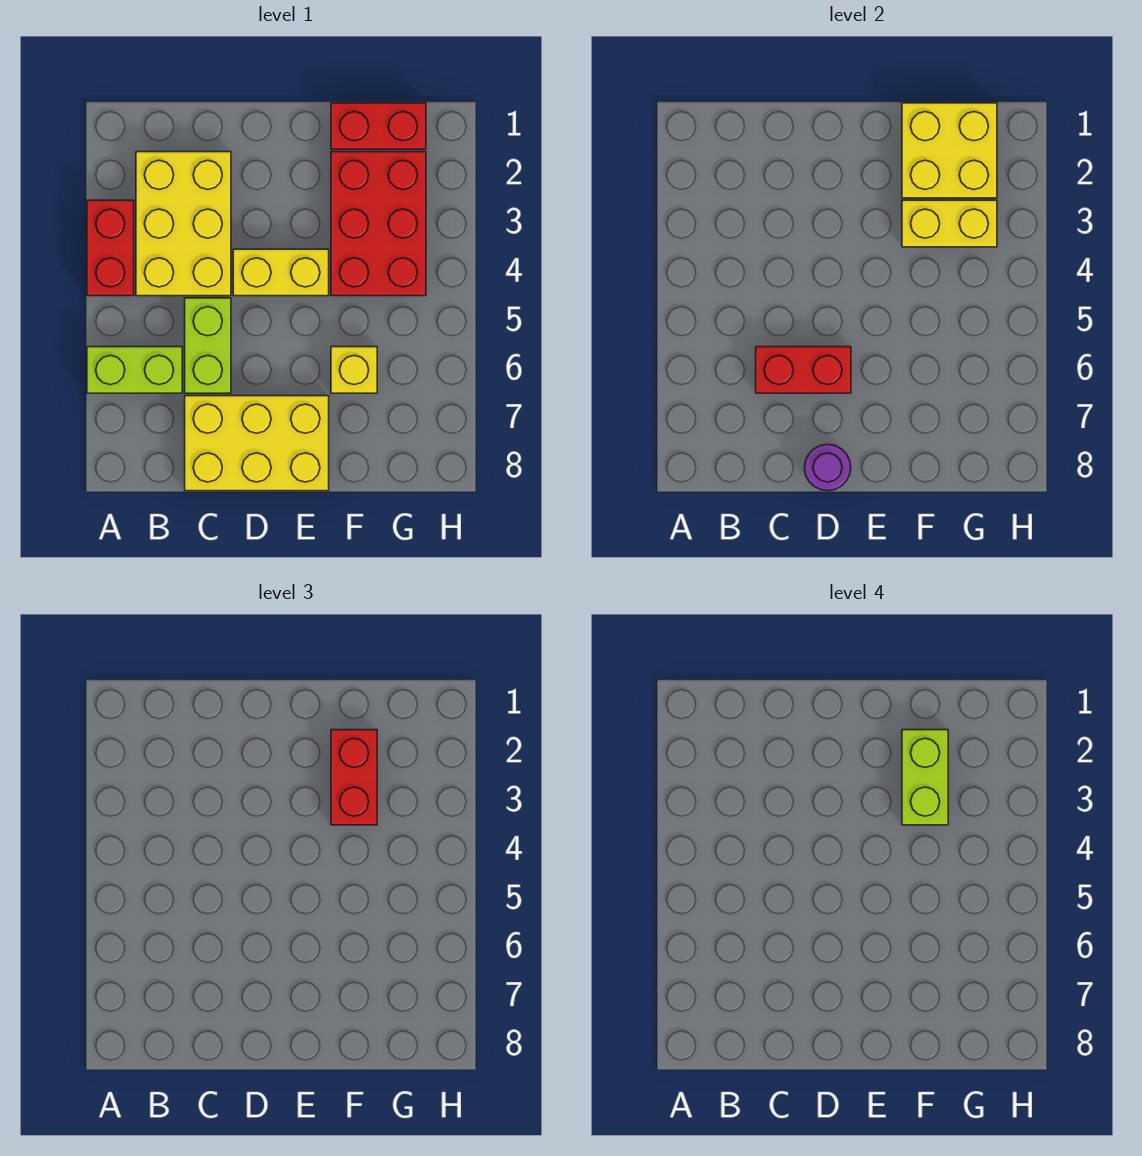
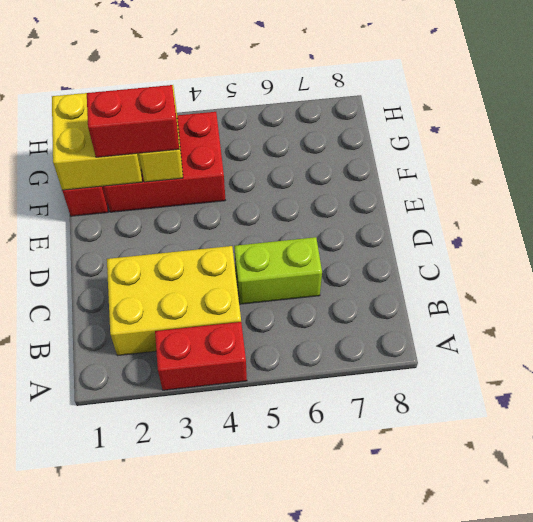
none -> lime 1x2 brick [87,347,182,393]
none -> yellow 2x3 brick [185,396,329,491]
none -> yellow 1x2 brick [233,249,329,296]

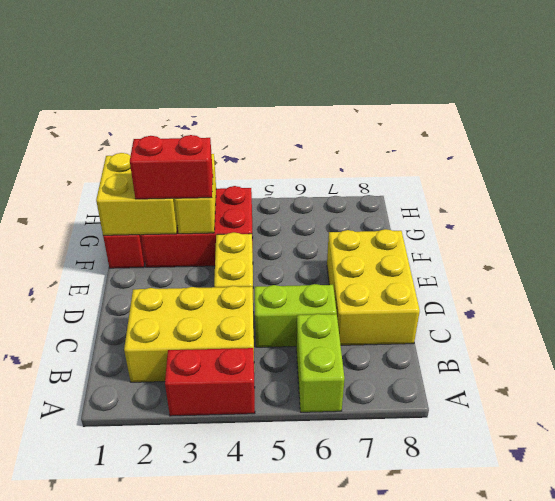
none -> yellow 1x1 brick [331,347,377,393]
none -> red 1x2 brick [756,347,851,393]
none -> purple 1x1 round brick [804,444,851,491]

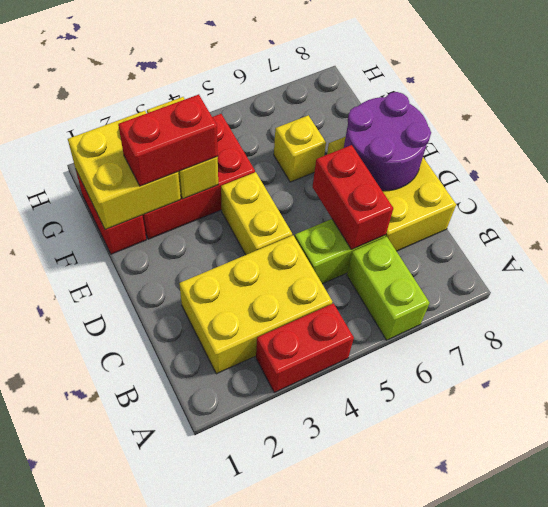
purple 2x2 round brick [344,92,431,191] -> purple 1x1 round brick [804,444,851,491]
none -> lime 1x2 brick [902,730,948,825]

